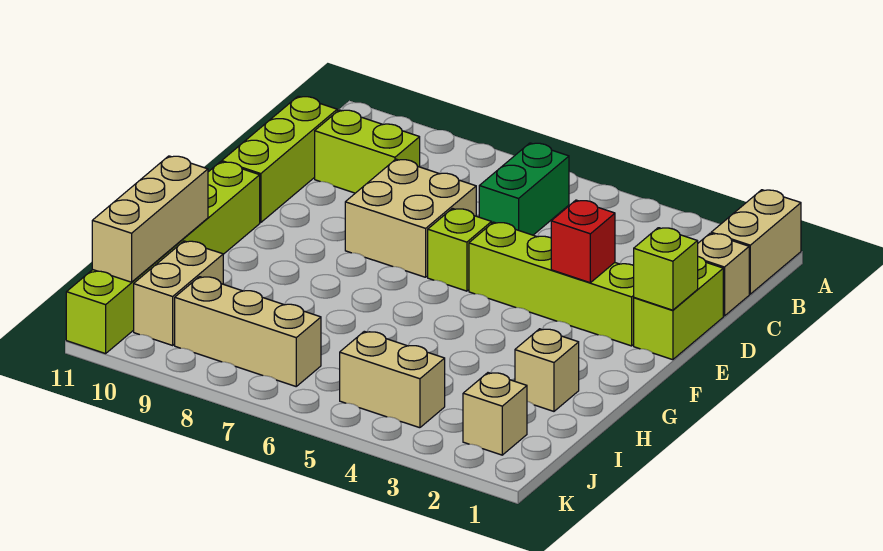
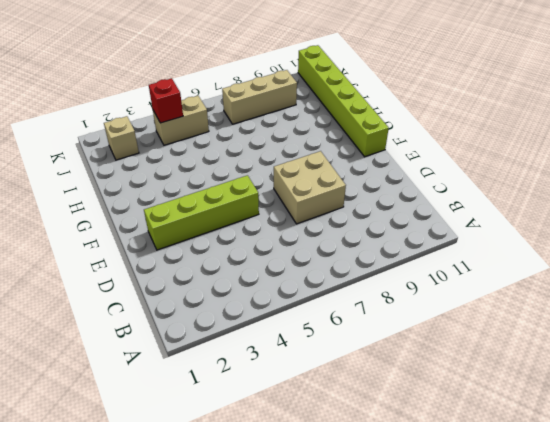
red 1x1 brick [149,78,183,123] -> red 1x1 brick moved to [551,200,615,283]
none -> tan 1x2 brick [711,190,801,294]
none -> green 1x2 brick [479,143,569,235]
none -> tan 1x1 brick [698,233,749,316]

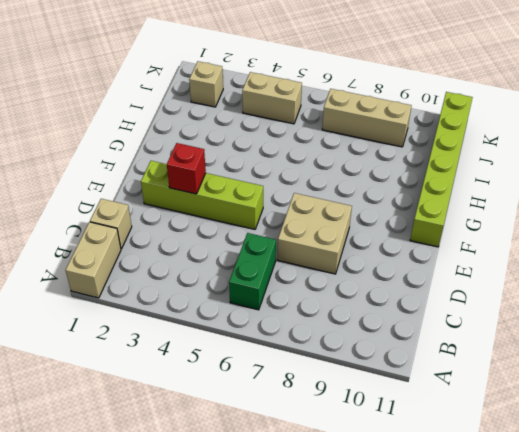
none -> lime 1x2 brick [315,110,420,193]
none -> lime 1x3 brick [222,96,337,223]
none -> lime 1x2 brick [634,257,723,360]

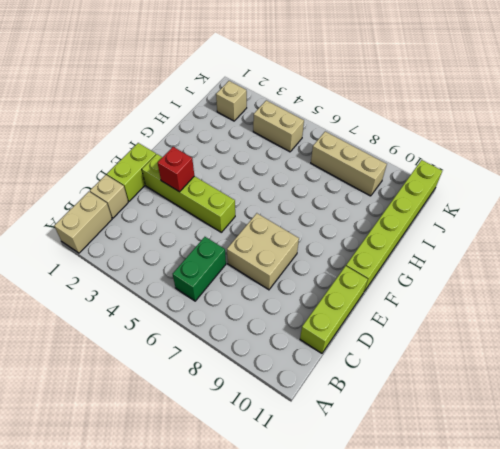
none -> lime 1x2 brick [315,110,420,193]
none -> lime 1x1 brick [428,209,492,291]
none -> tan 1x1 brick [515,329,579,411]

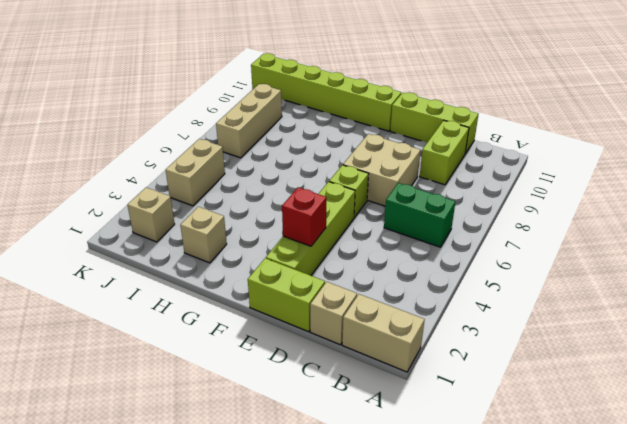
none -> tan 1x2 brick [134,241,223,345]
none -> lime 1x1 brick [634,228,698,310]
none -> tan 1x3 brick [92,156,208,282]

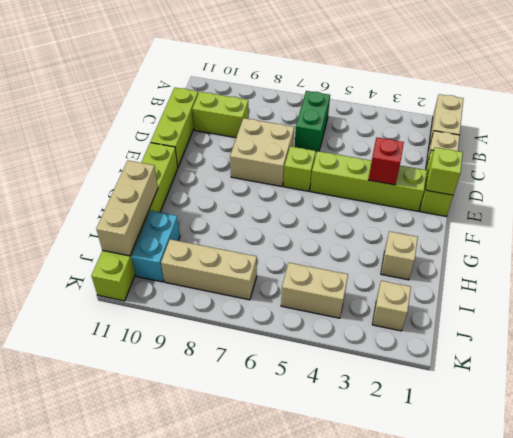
cyan 1x2 brick [132,211,180,282] -> tan 1x2 brick [134,241,223,345]

